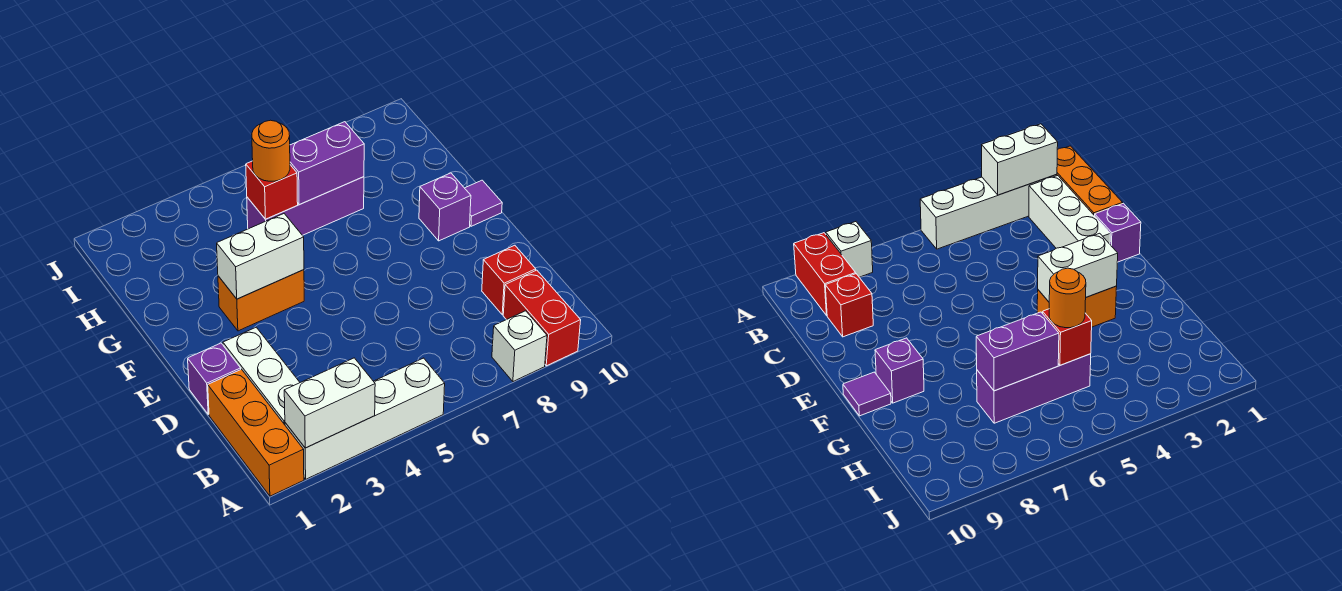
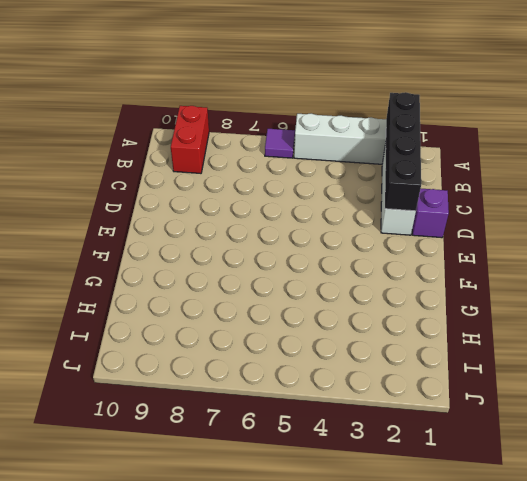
black 1x4 brick [385,92,421,211] -> white 1x2 brick [284,358,375,448]
purple 1x1 tile [265,129,295,158] -> purple 1x1 tile moved to [465,180,502,226]
none -> orange 1x3 brick [208,369,304,496]
none -> white 1x1 brick [492,311,547,382]
none -> red 1x1 brick [482,245,536,315]

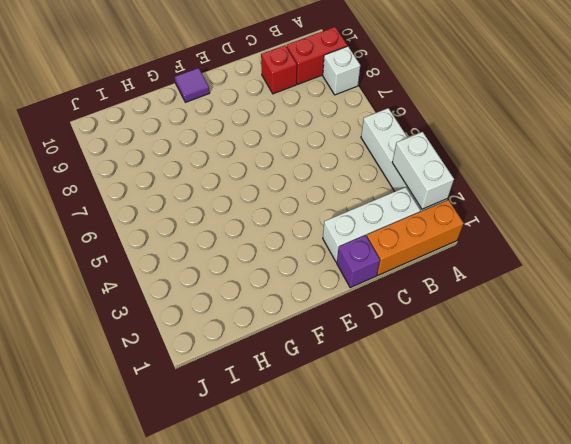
none -> orange 1x2 brick [218,270,304,331]
none -> purple 1x1 brick [419,173,471,241]
none -> purple 1x3 brick [247,177,364,235]

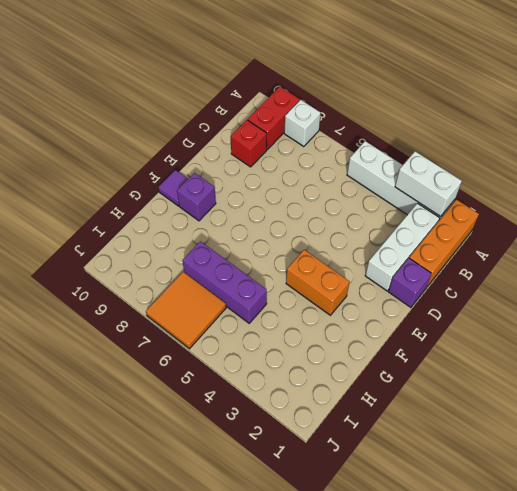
orange 2x2 tile [146,272,226,349] -> none
none -> white 1x2 brick [217,214,304,299]
none -> red 1x1 brick [246,161,298,219]
none -> purple 1x2 brick [290,122,364,205]

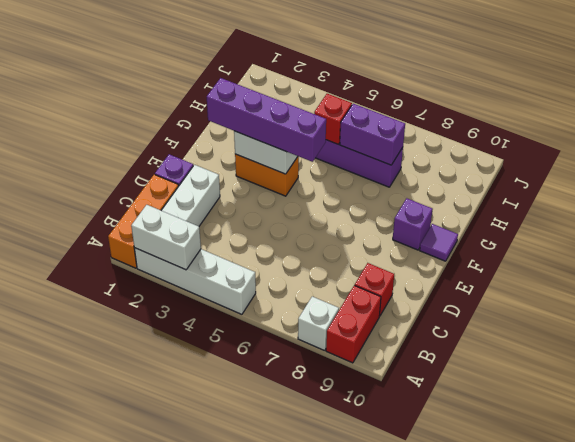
purple 1x4 brick [207,78,326,162] -> none
none -> orange 1x1 round brick [252,120,290,181]

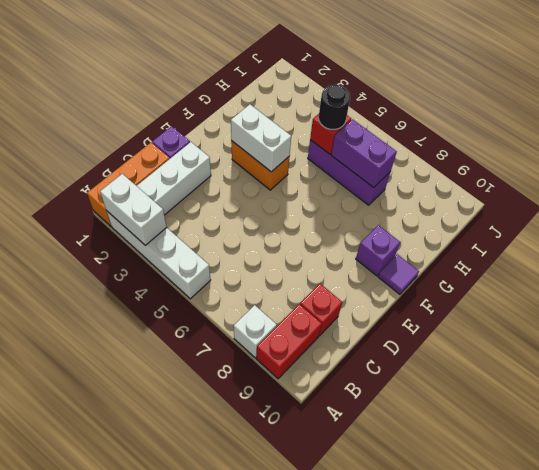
black 1x1 round brick [319,85,350,129] -> orange 1x1 round brick [252,120,290,181]

